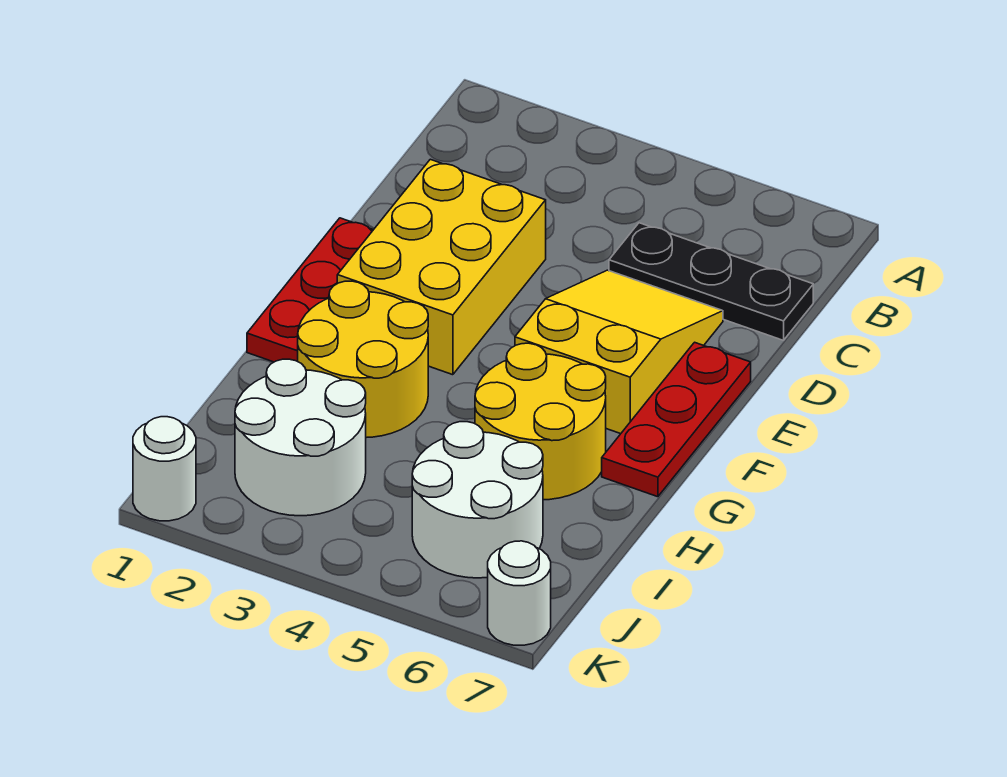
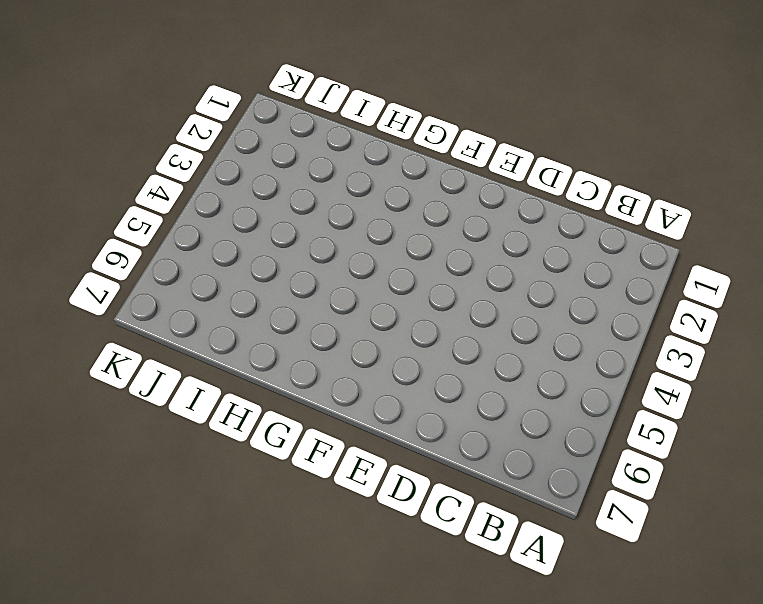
none -> black 1x3 plate [609,223,813,340]
none -> yellow 2x3 brick [337,159,546,375]

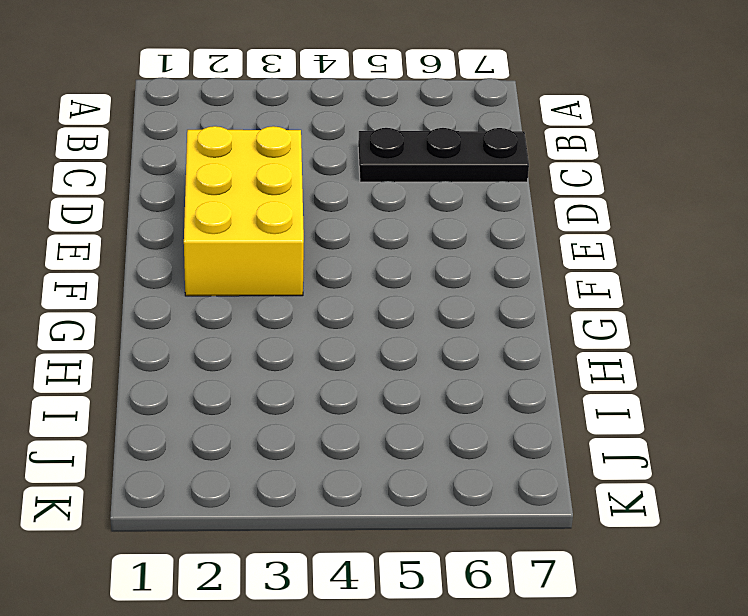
none -> yellow 2x3 slope [515,270,723,434]
none -> red 1x3 plate [247,218,373,362]

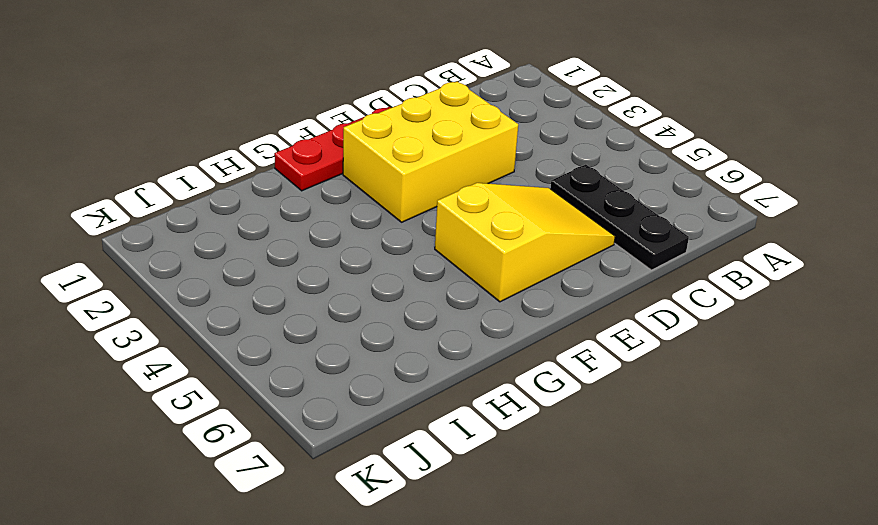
none -> red 1x3 plate [602,342,751,497]
none -> yellow 2x2 round brick [298,281,428,438]

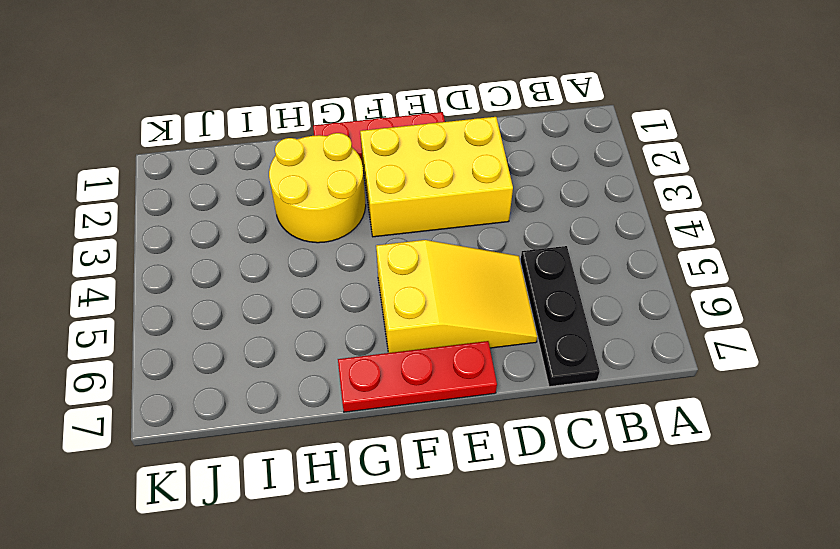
none -> yellow 2x2 round brick [475,343,606,500]
none -> white 2x2 round brick [235,359,366,516]

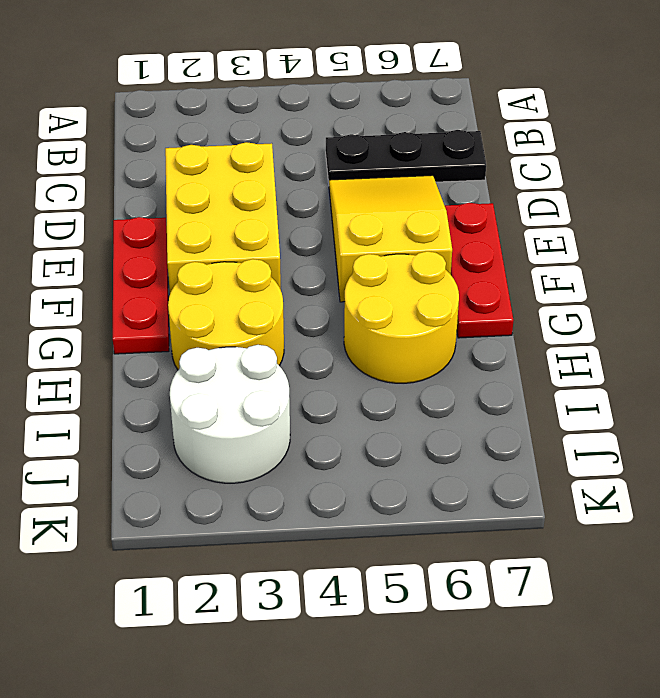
none -> white 2x2 round brick [412,422,543,578]
none -> white 1x1 round brick [133,417,196,521]

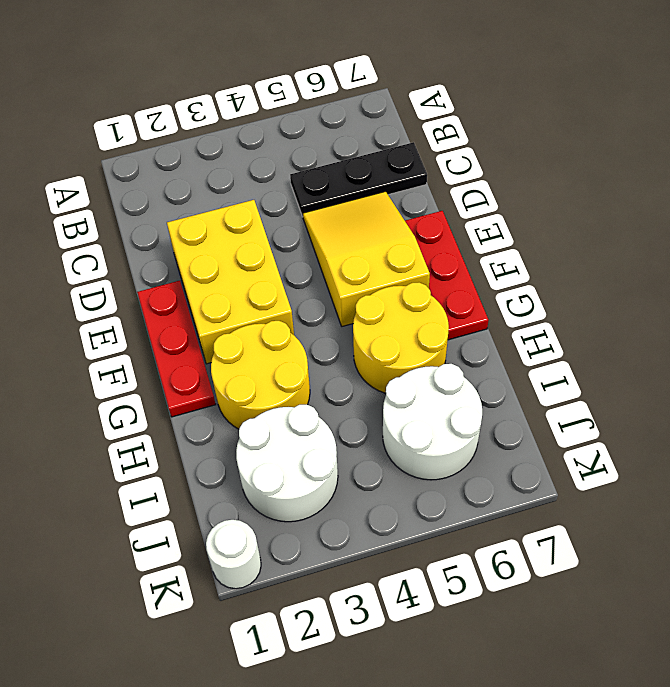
none -> white 1x1 round brick [488,541,551,645]

